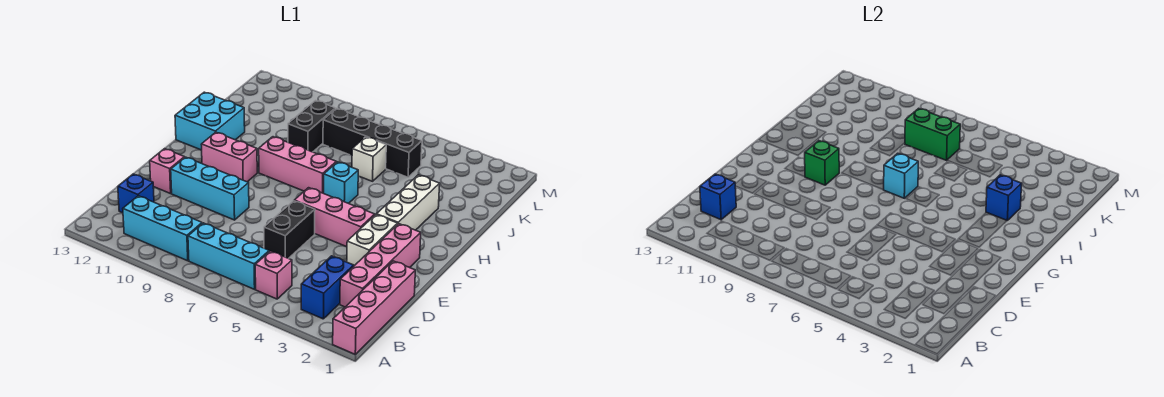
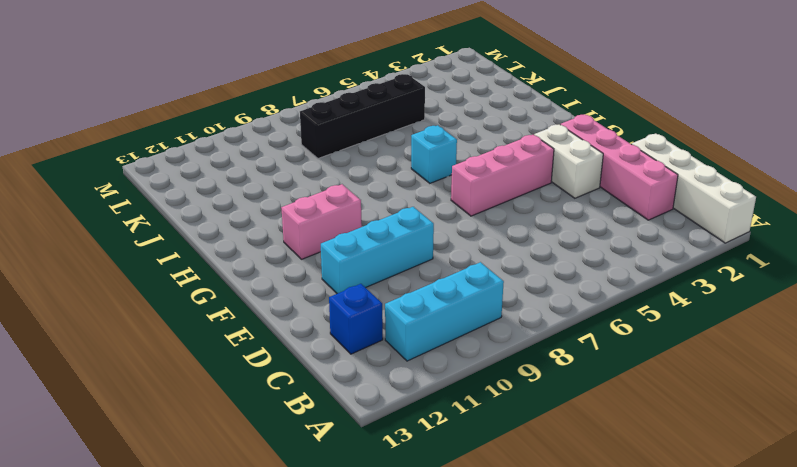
white 1x4 brick [632,134,756,243] -> pink 1x4 brick [333,261,415,354]
none -> blue 1x2 brick [301,256,354,319]
none -> pink 1x1 brick [255,251,292,299]
none -> cyan 1x3 brick [188,223,269,289]

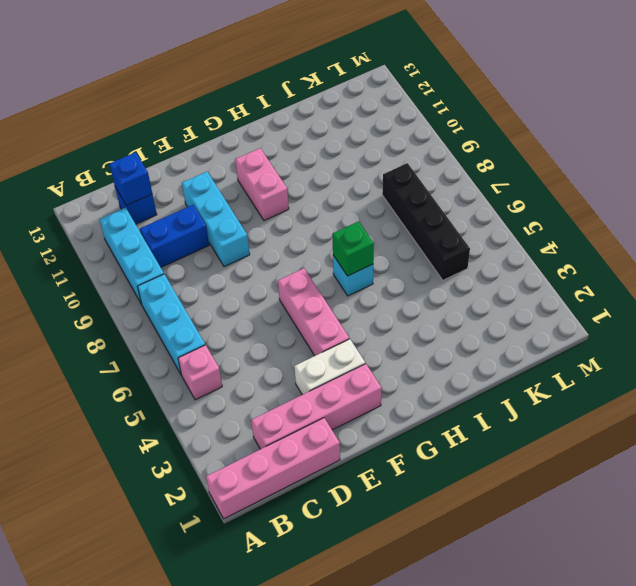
blue 1x2 brick [140,205,209,267] -> blue 1x2 brick moved to [301,256,354,319]
green 1x1 brick [332,221,374,276] -> green 1x1 brick moved to [805,141,839,185]
none -> black 1x2 brick [264,201,315,259]
none -> pink 1x1 brick [150,149,184,194]
none -> white 1x3 brick [376,175,440,230]

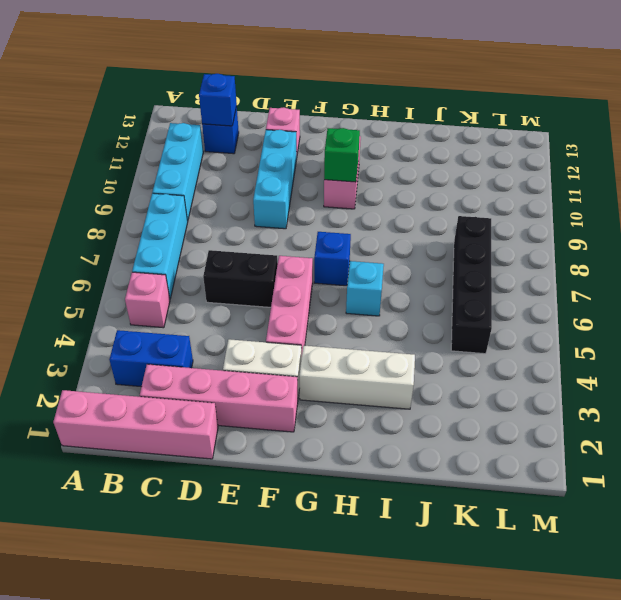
blue 1x1 brick [314,232,351,286] -> blue 1x1 brick moved to [986,175,1022,220]
none -> pink 1x3 brick [259,137,336,193]
none -> cyan 2x2 brick [175,92,245,150]
none -> white 1x1 brick [352,137,386,181]

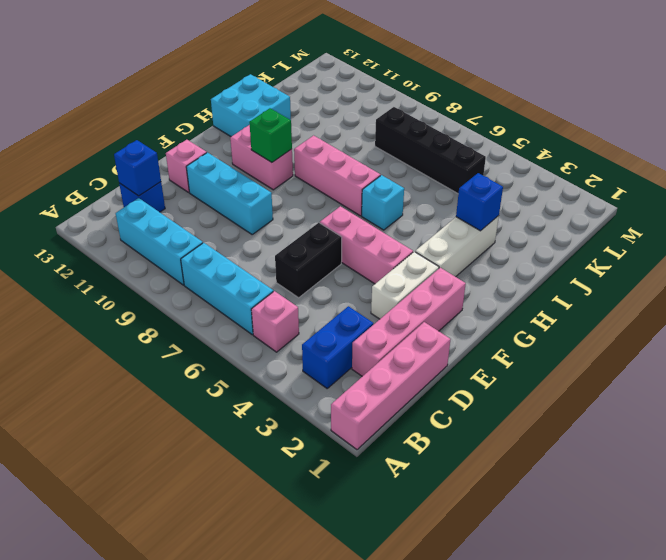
none -> white 1x1 brick [352,137,386,181]
none -> black 1x2 brick [288,101,335,152]
none -> cyan 1x1 brick [884,153,918,198]

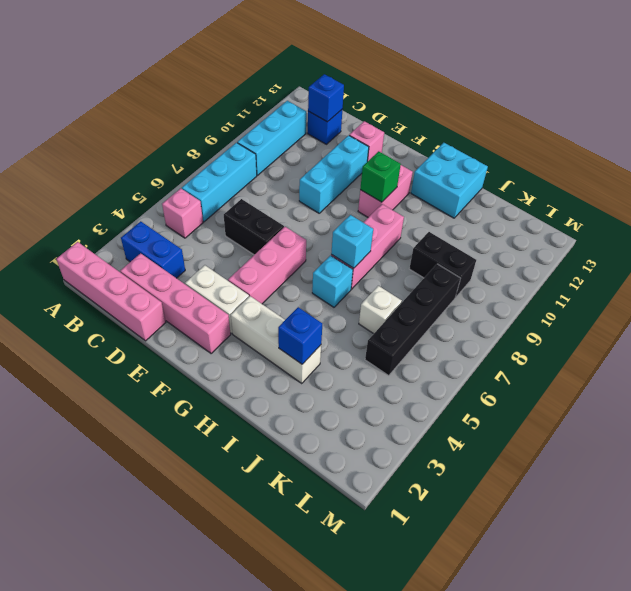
none -> green 1x2 brick [905,108,960,160]

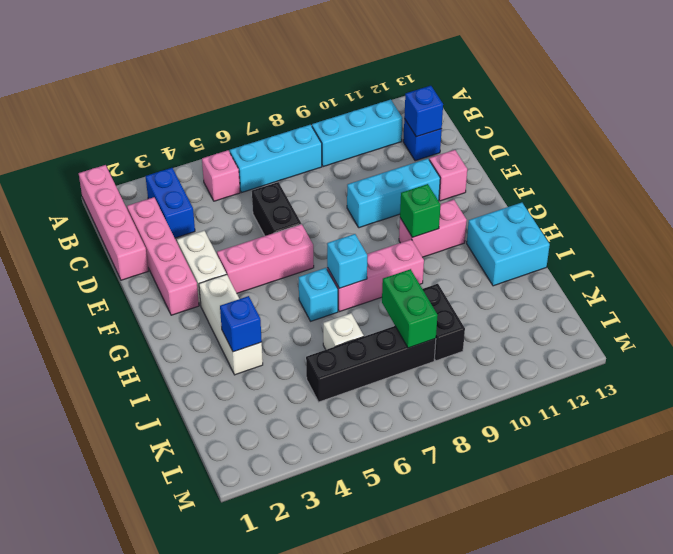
green 1x2 brick [382,269,438,348] -> green 1x2 brick turned to [905,108,960,160]

